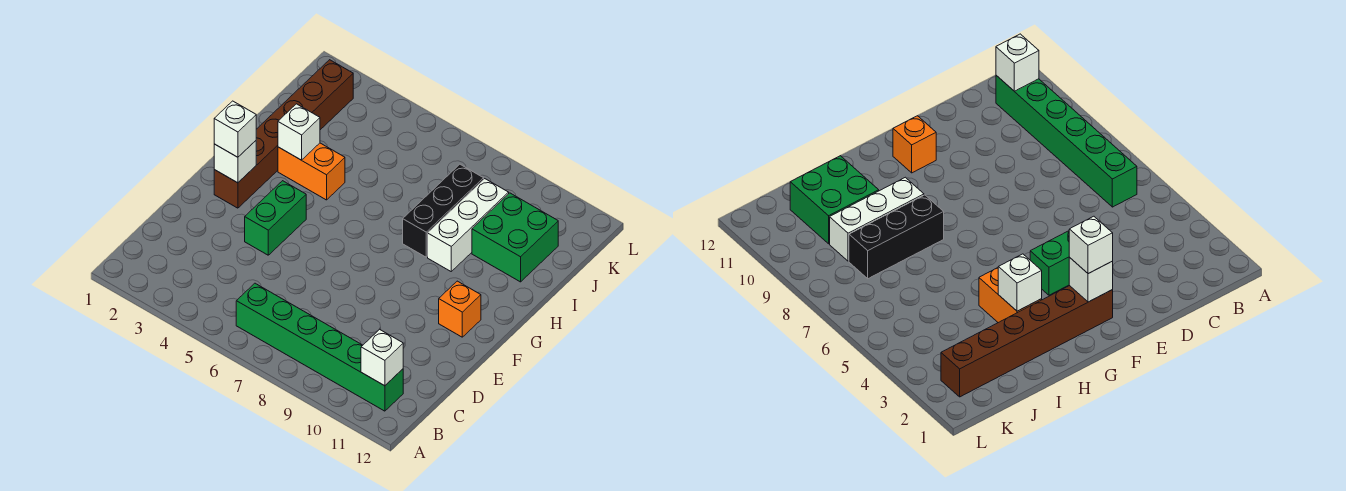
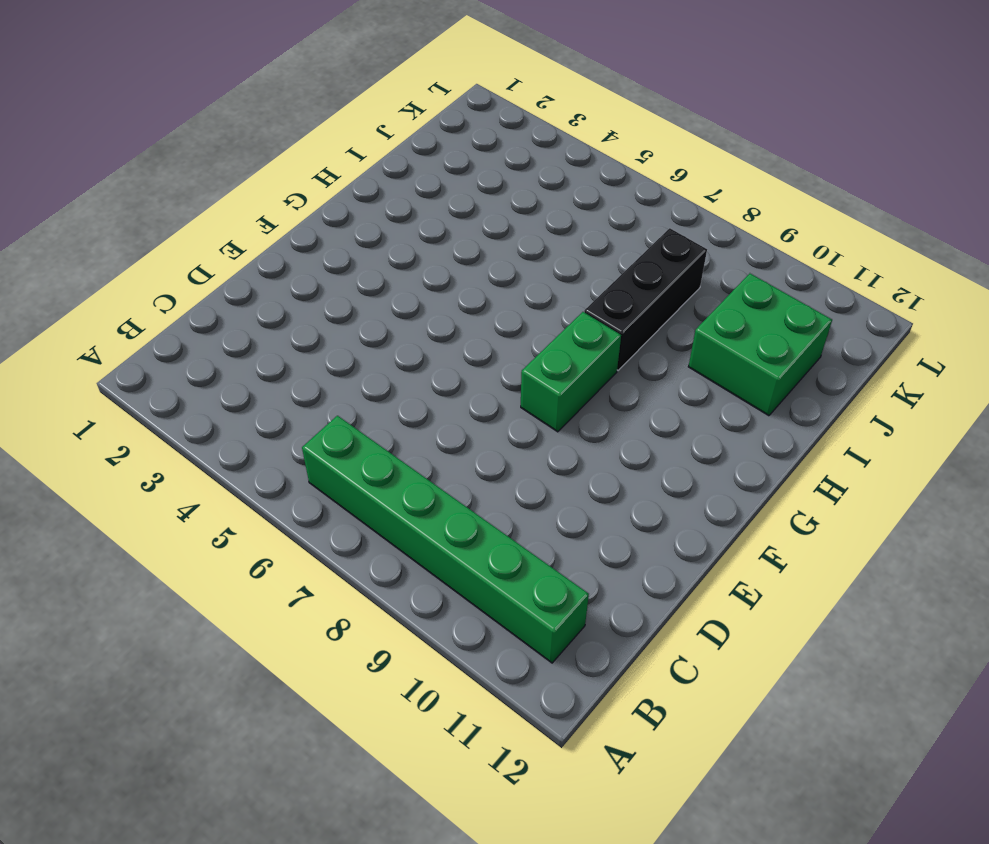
green 1x2 brick [521,312,621,432] -> green 1x2 brick moved to [245,181,306,255]
none -> brown 1x6 brick [214,60,353,208]
none -> orange 1x1 brick [439,281,481,337]
none -> orange 1x2 brick [278,143,345,200]

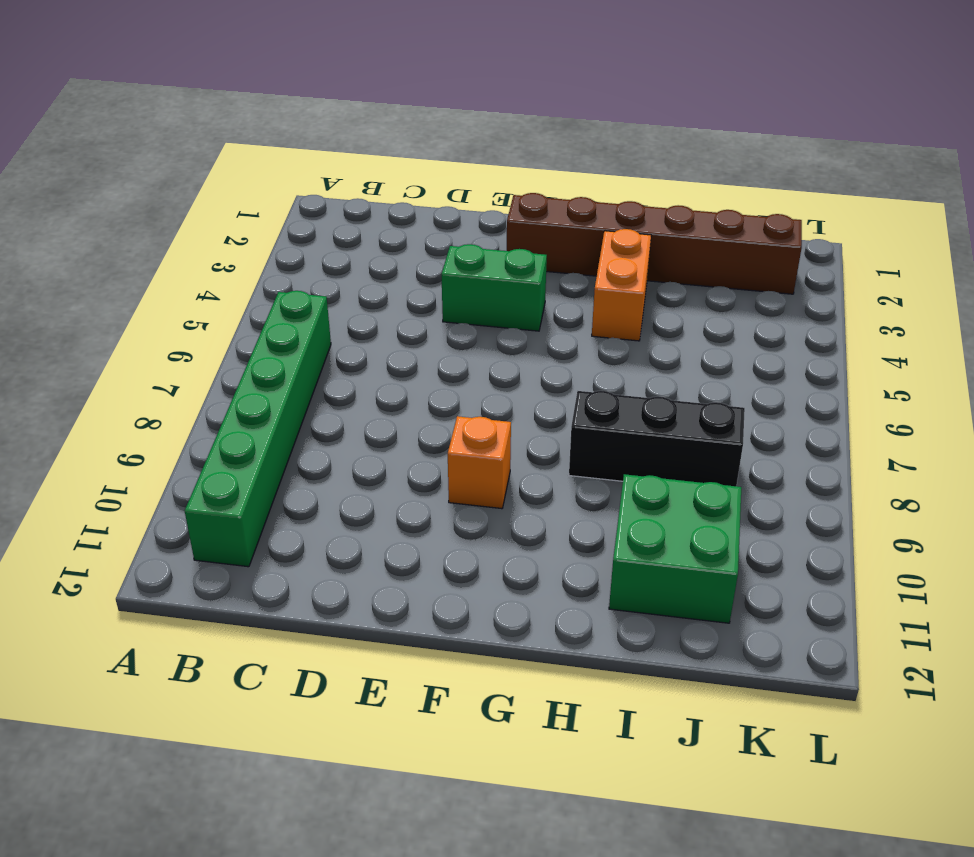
orange 1x1 brick [448,416,511,509] -> orange 1x1 brick moved to [439,281,481,337]
none -> white 1x3 brick [428,179,509,271]
none -> white 1x1 brick [361,329,403,386]
none -> white 1x1 brick [214,141,256,183]

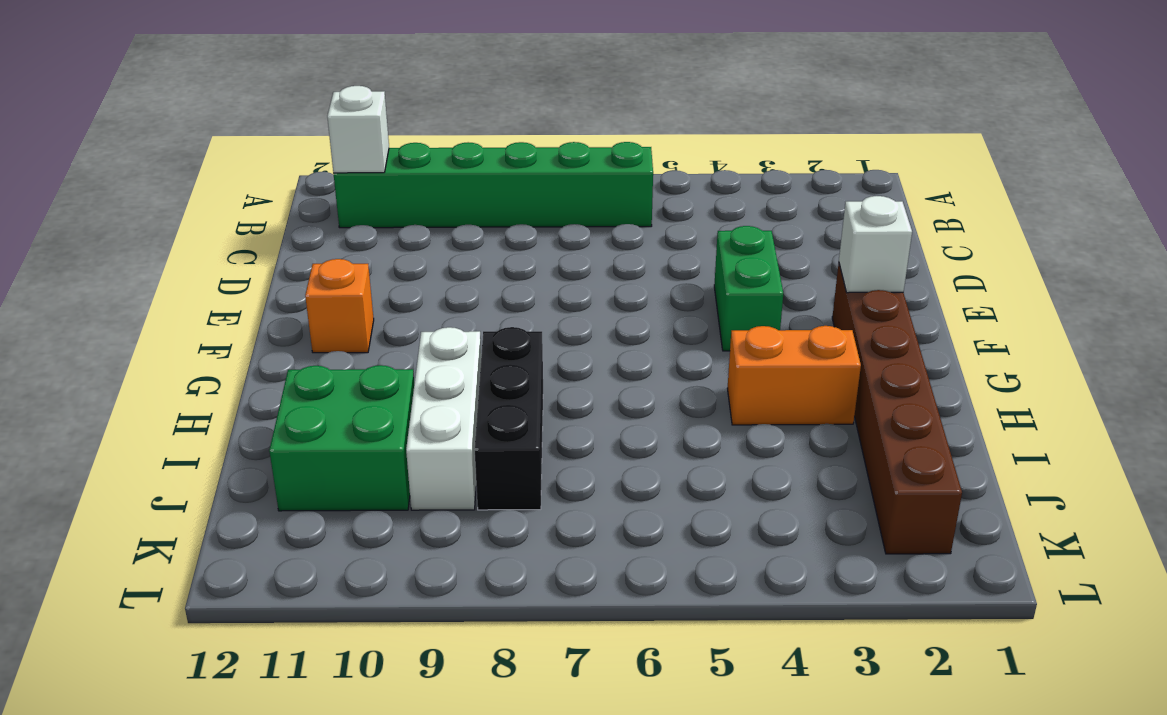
none -> white 1x1 brick [278,104,320,160]
none -> white 1x1 brick [214,101,256,157]

